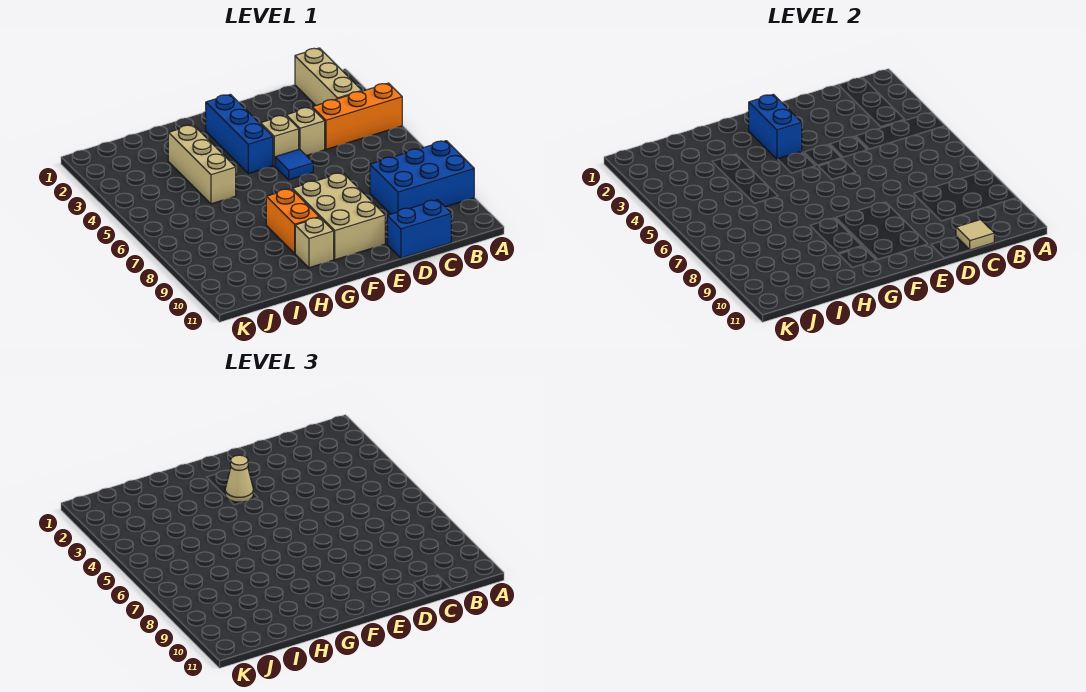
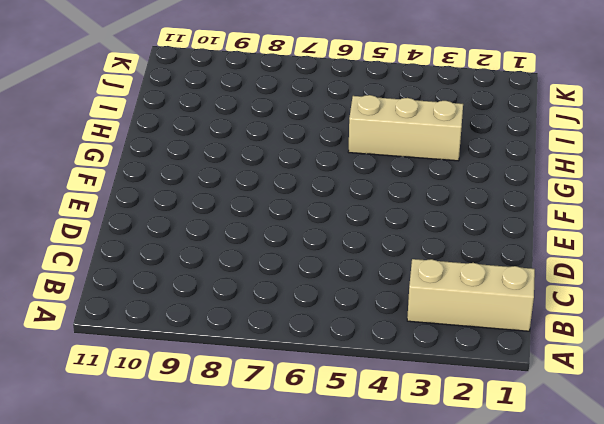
none -> orange 1x3 brick [312,83,402,149]
none -> blue 2x3 brick [370,141,474,214]
none -> blue 1x2 brick [387,200,451,258]

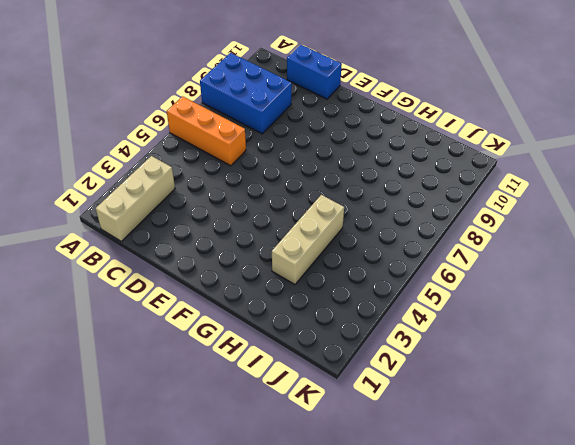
orange 1x3 brick [167,96,246,166] -> orange 1x3 brick moved to [312,83,402,149]
none -> tan 1x1 brick [286,107,325,156]
none -> tan 1x1 brick [260,115,299,165]
none -> blue 1x1 tile [275,149,313,180]

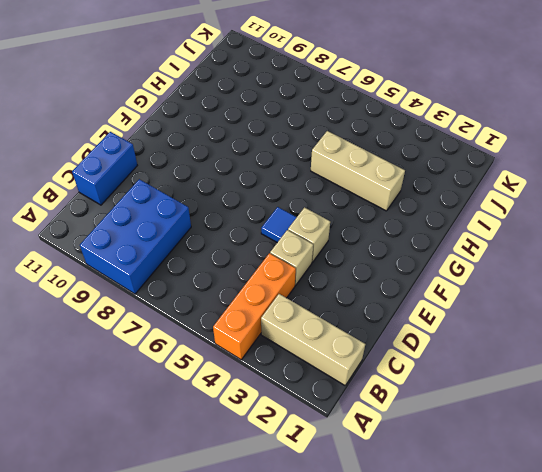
none -> tan 2x3 brick [292,173,385,260]
none -> blue 1x3 brick [206,94,273,174]
none -> orange 1x2 brick [266,189,319,253]

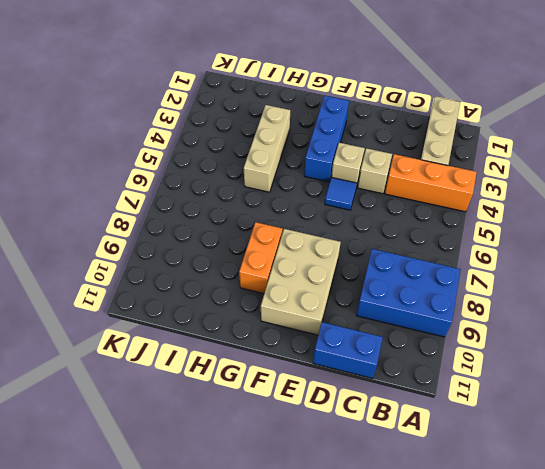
none -> tan 1x1 brick [295,217,334,268]
none -> tan 1x1 tile [956,220,994,250]
none -> blue 1x2 brick [749,94,802,159]

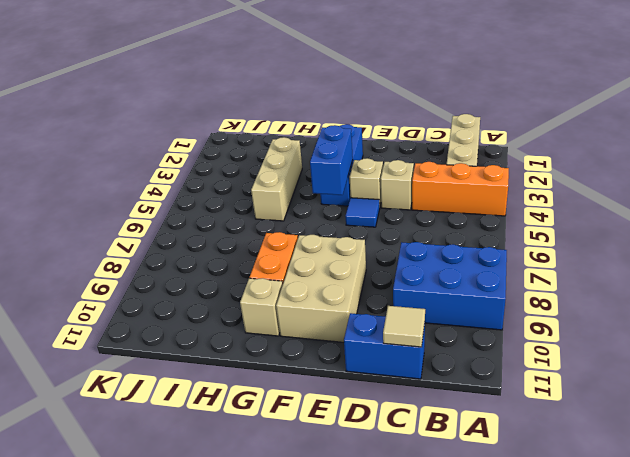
blue 1x2 brick [310,125,353,195] -> blue 1x2 brick moved to [749,94,802,159]
none -> tan 1x1 cone [225,455,253,502]

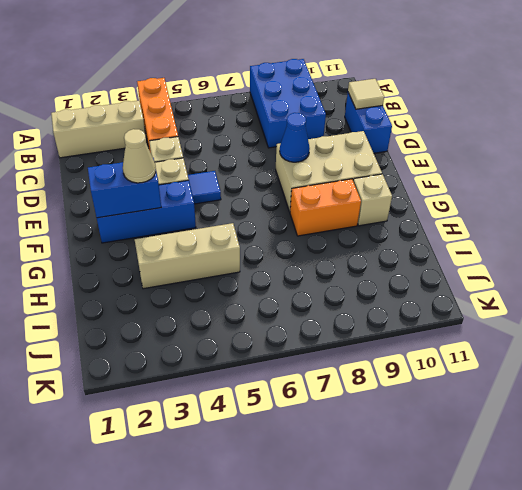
blue 1x1 cone [280,113,310,162] -> none

